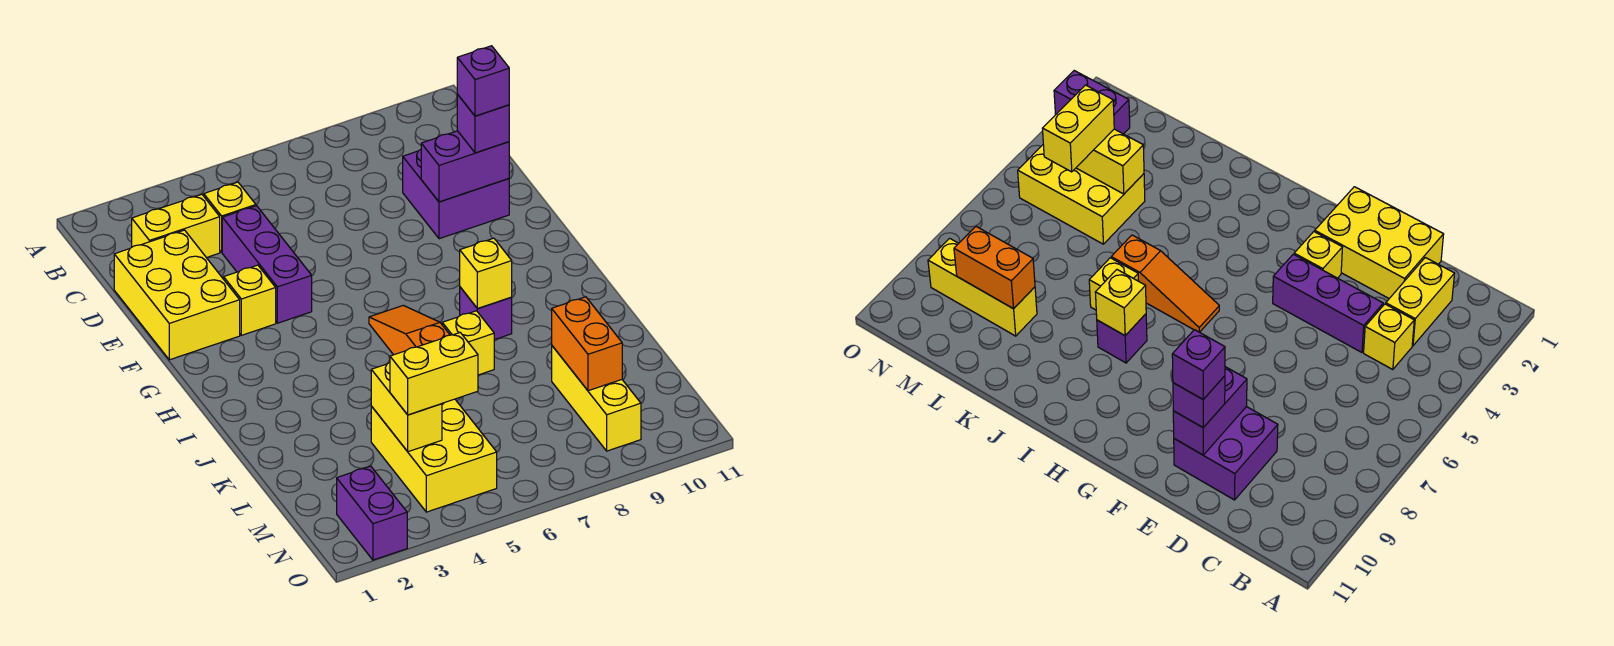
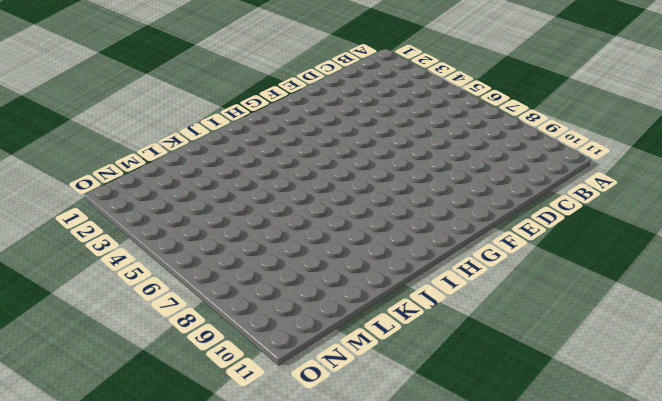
none -> yellow 1x2 brick [132,194,220,258]
none -> yellow 1x1 brick [204,182,256,252]
none -> yellow 2x3 brick [114,230,240,360]

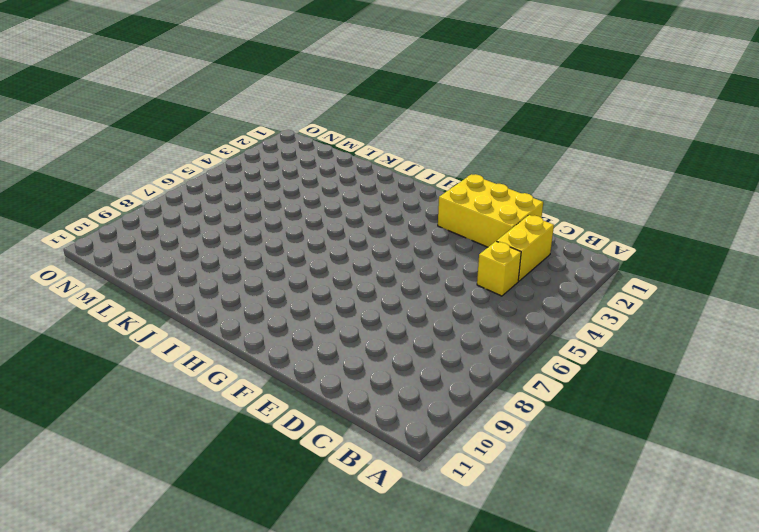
none -> purple 1x3 brick [222,206,312,323]
none -> purple 2x2 brick [403,150,509,239]
none -> yellow 1x1 brick [224,265,276,335]

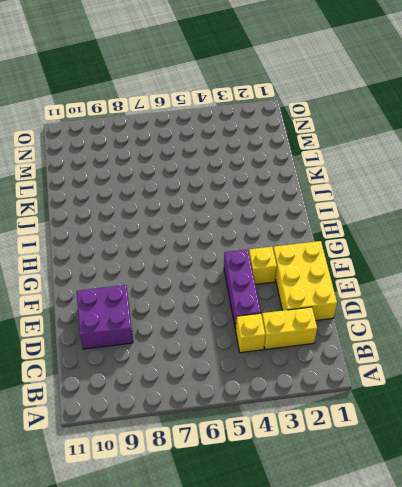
none -> orange 1x3 slope [369,305,450,355]
none -> purple 1x1 brick [460,287,512,340]
none -> yellow 1x1 brick [442,311,494,375]

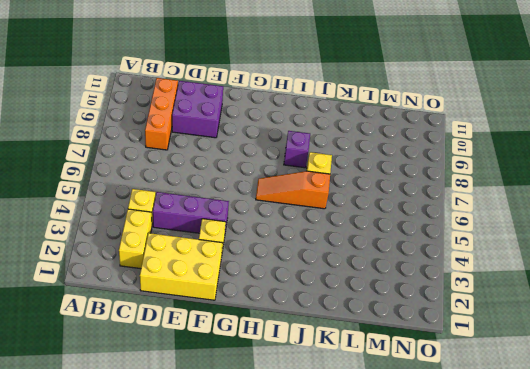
orange 1x3 brick [145,78,178,150] -> none
none -> yellow 2x3 brick [371,399,497,512]
none -> yellow 1x3 brick [552,346,641,451]
none -> purple 1x2 brick [337,466,407,560]

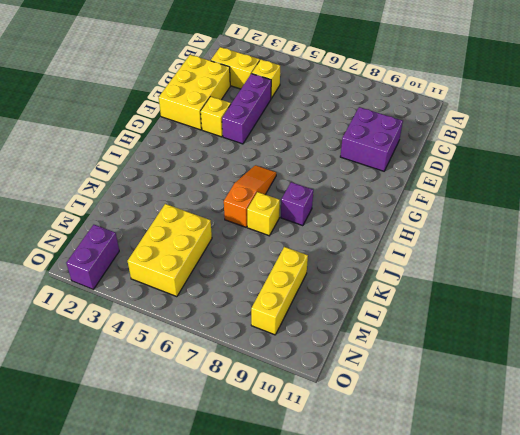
none -> purple 1x2 brick [421,131,509,202]
none -> yellow 1x1 brick [460,238,512,308]
none -> yellow 1x2 brick [371,363,442,452]

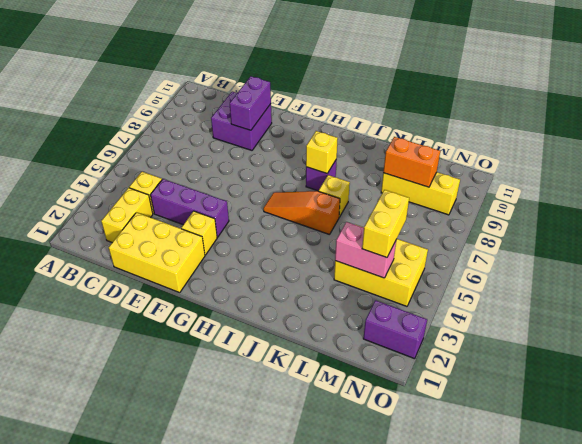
pink 1x2 brick [335,222,396,278] -> yellow 1x2 brick [371,363,442,452]
none -> purple 1x1 brick [457,94,509,153]
none -> purple 1x1 brick [457,46,509,116]

